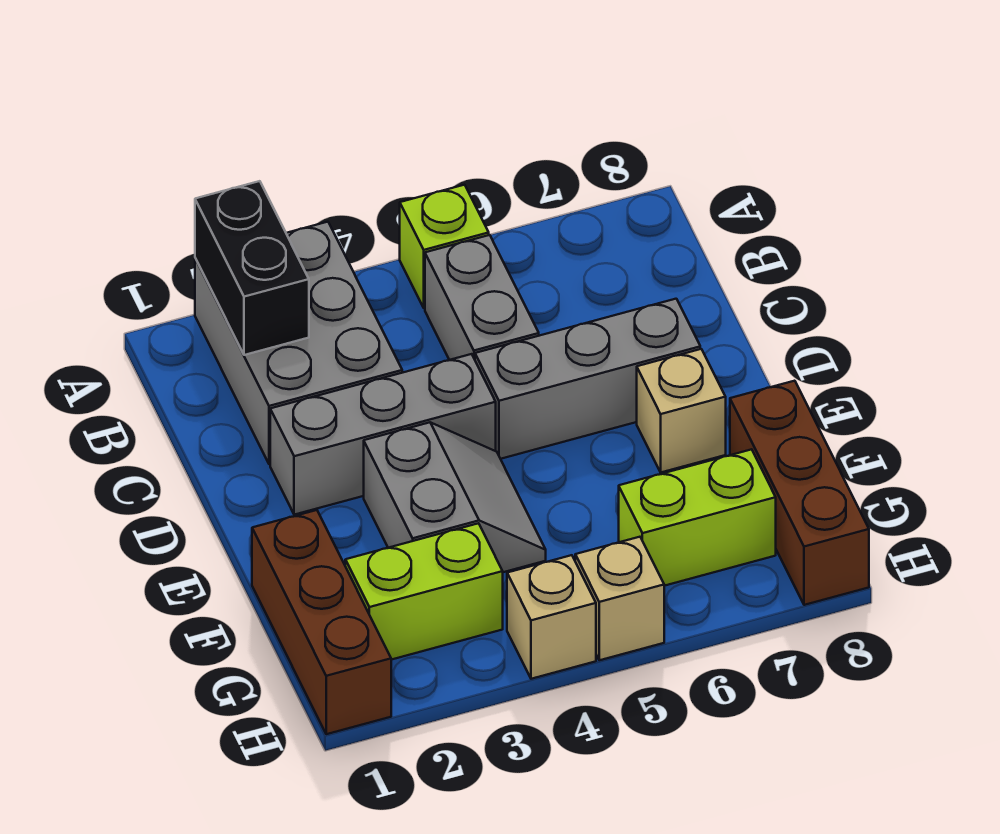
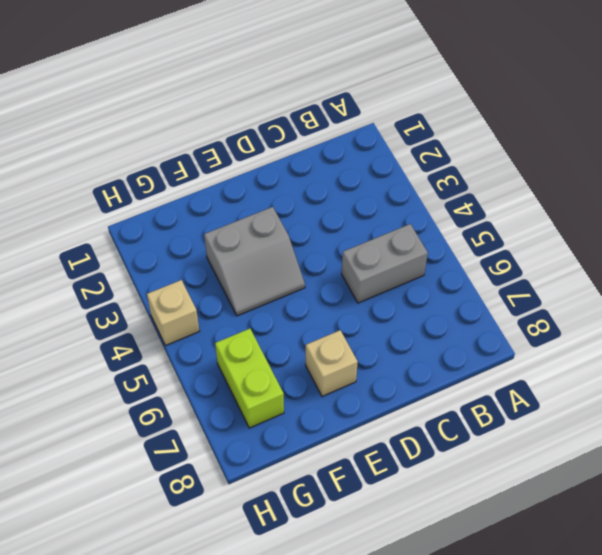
none -> grey 2x3 brick [195,222,402,464]
none -> lime 1x1 brick [400,185,489,308]
none -> grey 1x3 brick [270,354,496,515]

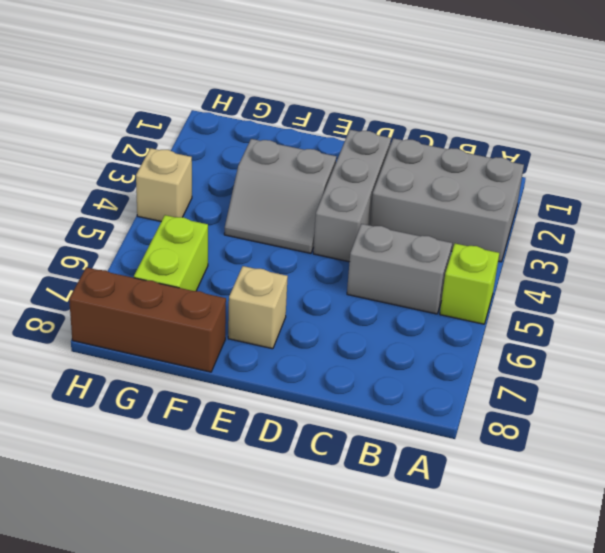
none -> grey 1x3 brick [475,299,700,459]
none -> brown 1x3 brick [252,510,391,734]
none -> lime 1x2 brick [345,523,503,660]

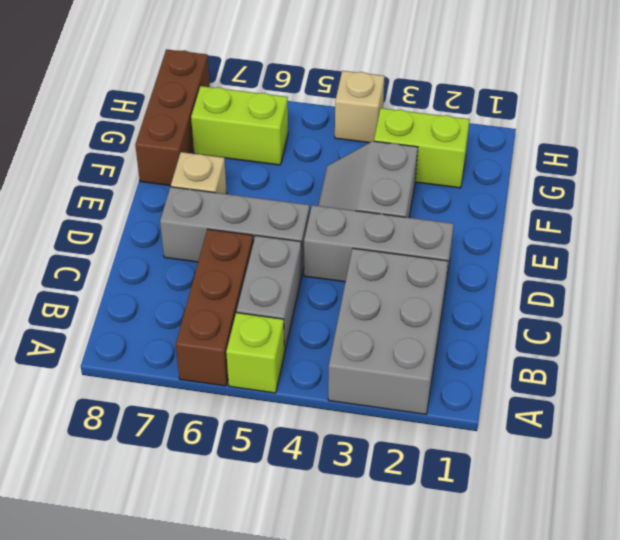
brown 1x3 brick [176,229,253,386] -> brown 1x3 brick moved to [252,510,391,734]
none -> tan 1x1 brick [575,537,664,660]
none -> black 1x2 brick [195,181,309,355]

